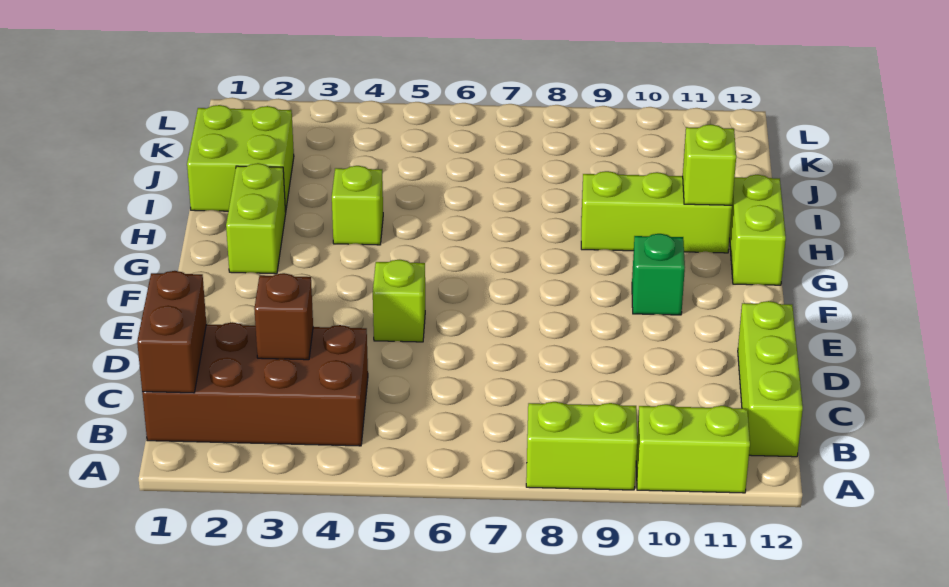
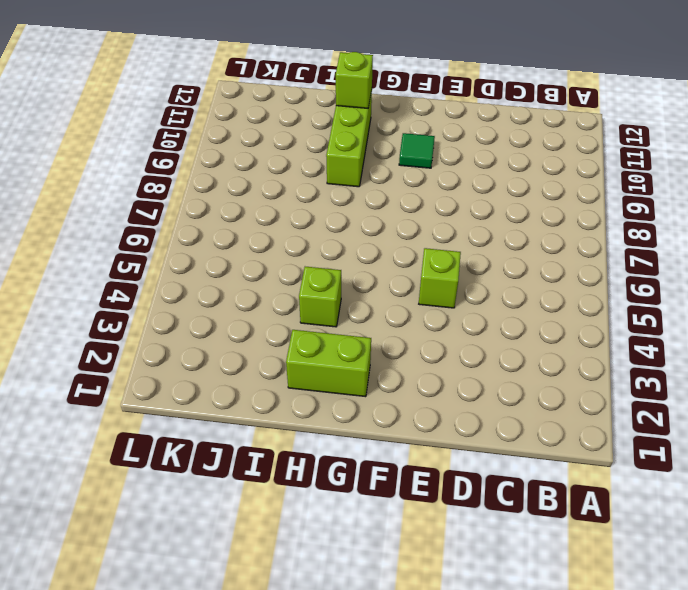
green 1x1 tile [399,133,435,168] -> green 1x1 brick [632,234,685,315]
none -> lime 1x2 brick [526,402,637,490]
none -> lime 1x2 brick [636,404,750,493]
none -> brown 2x4 brick [142,322,368,446]

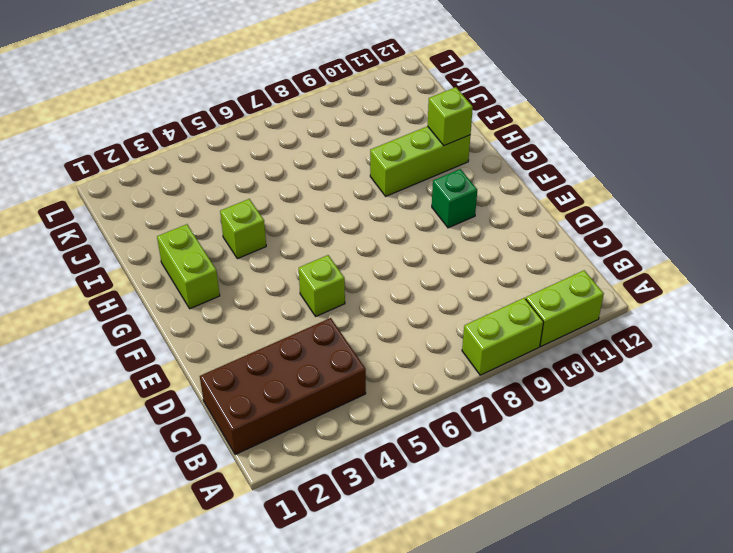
none -> lime 1x3 brick [738,301,803,457]
none -> lime 1x2 brick [730,175,786,285]
none -> lime 2x2 brick [187,105,294,212]

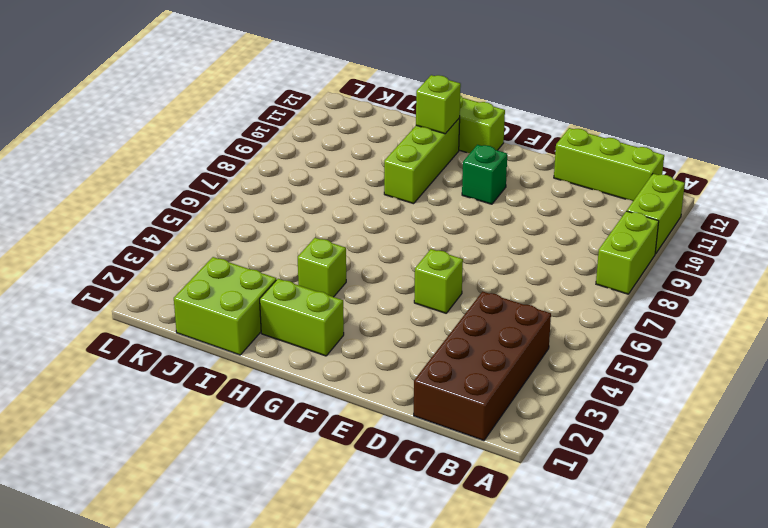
none -> brown 1x2 brick [137,271,206,393]
none -> brown 1x1 brick [254,273,313,360]

